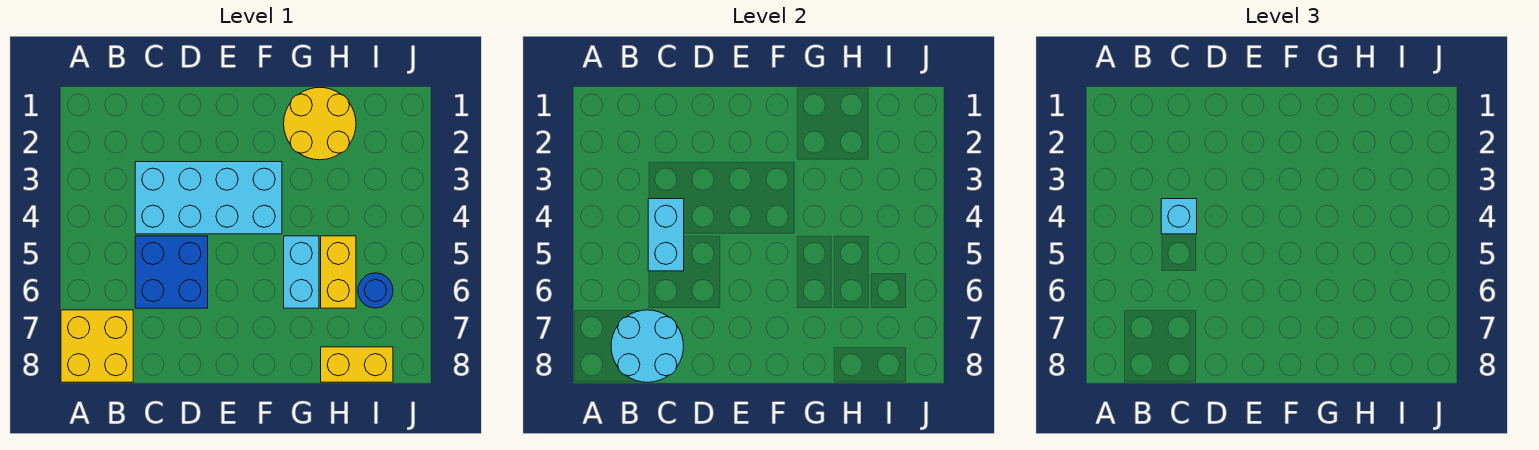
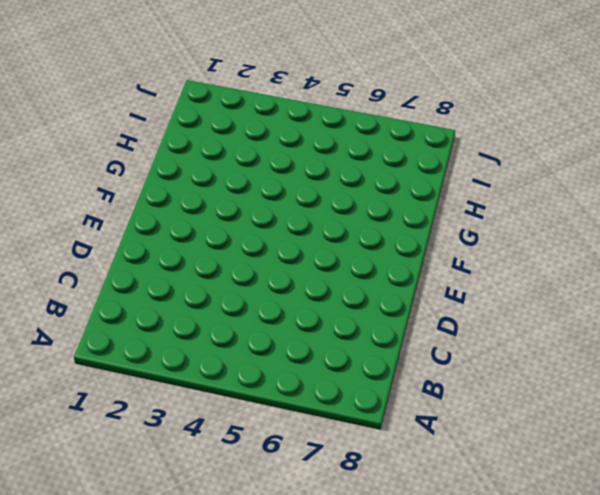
none -> yellow 2x2 brick [61,310,133,382]
none -> cyan 2x4 brick [135,162,282,234]

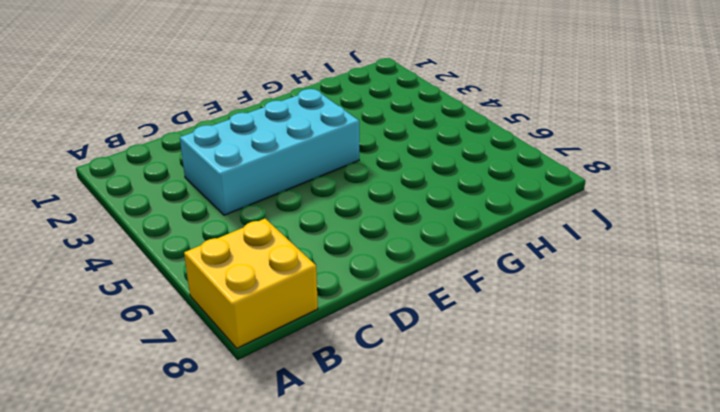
none -> blue 2x2 brick [135,236,208,308]
none -> yellow 2x2 round brick [284,87,356,160]

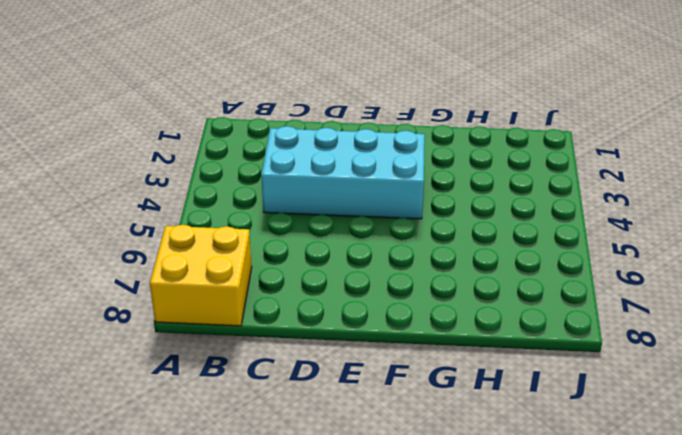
none -> blue 2x2 brick [135,236,208,308]
none -> yellow 2x2 round brick [284,87,356,160]

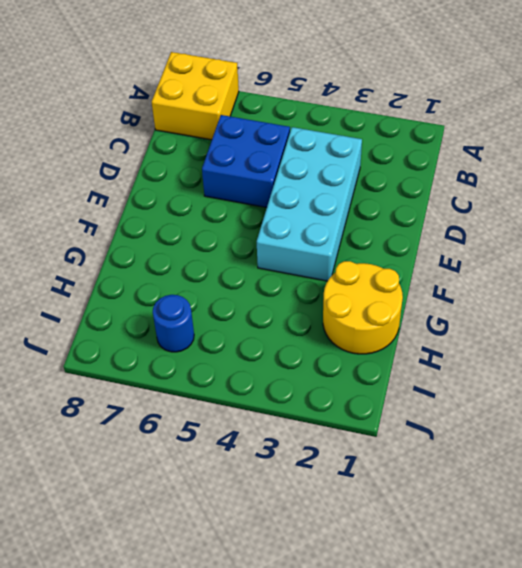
none -> cyan 1x2 brick [284,236,319,308]
none -> yellow 1x2 brick [321,236,356,308]

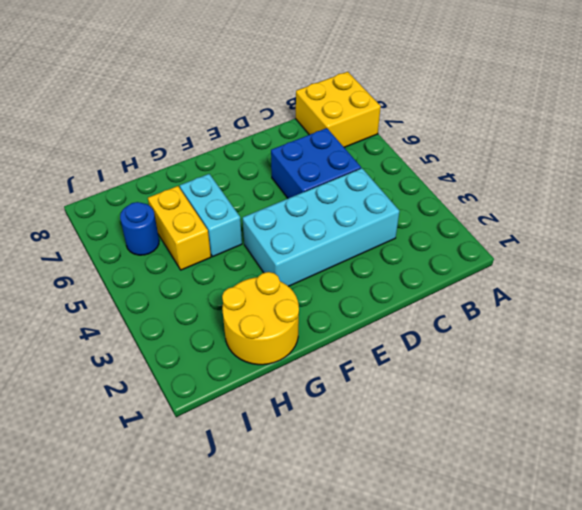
none -> yellow 1x2 brick [321,347,393,382]
none -> cyan 2x2 round brick [611,310,684,382]

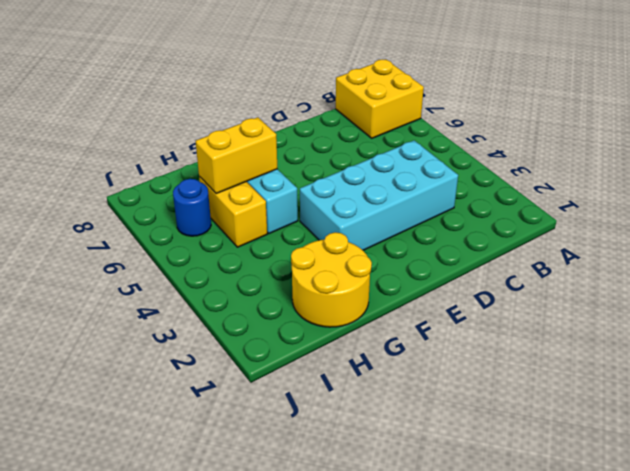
yellow 1x2 brick [196,117,277,194] -> yellow 1x2 brick moved to [321,347,393,382]
none -> blue 2x2 brick [135,236,208,308]
none -> cyan 2x2 round brick [611,310,684,382]

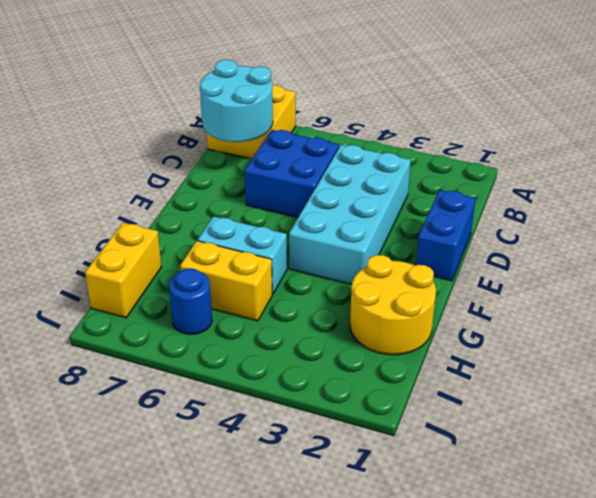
blue 1x2 brick [416,190,476,281] -> none
none -> cyan 1x2 brick [648,199,684,271]
none -> cyan 1x1 brick [1161,199,1197,234]

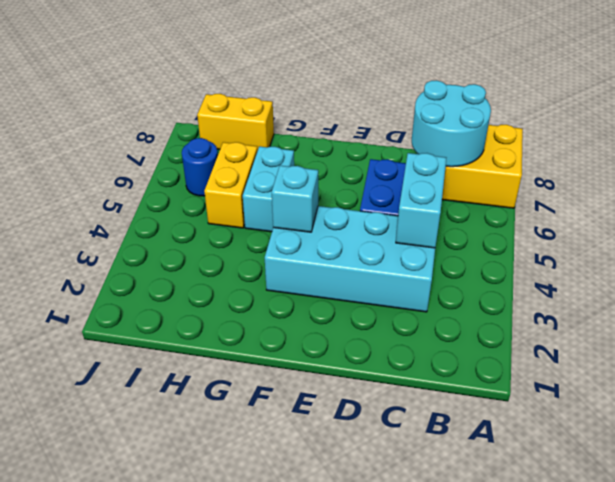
cyan 1x1 brick [272,166,318,232] -> cyan 1x1 brick moved to [1161,199,1197,234]
none -> yellow 2x2 round brick [284,87,356,160]

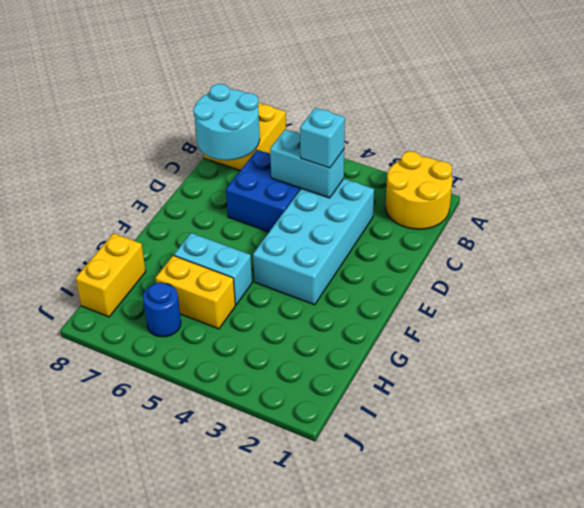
yellow 2x2 round brick [386,151,452,229] -> yellow 2x2 round brick moved to [284,87,356,160]

